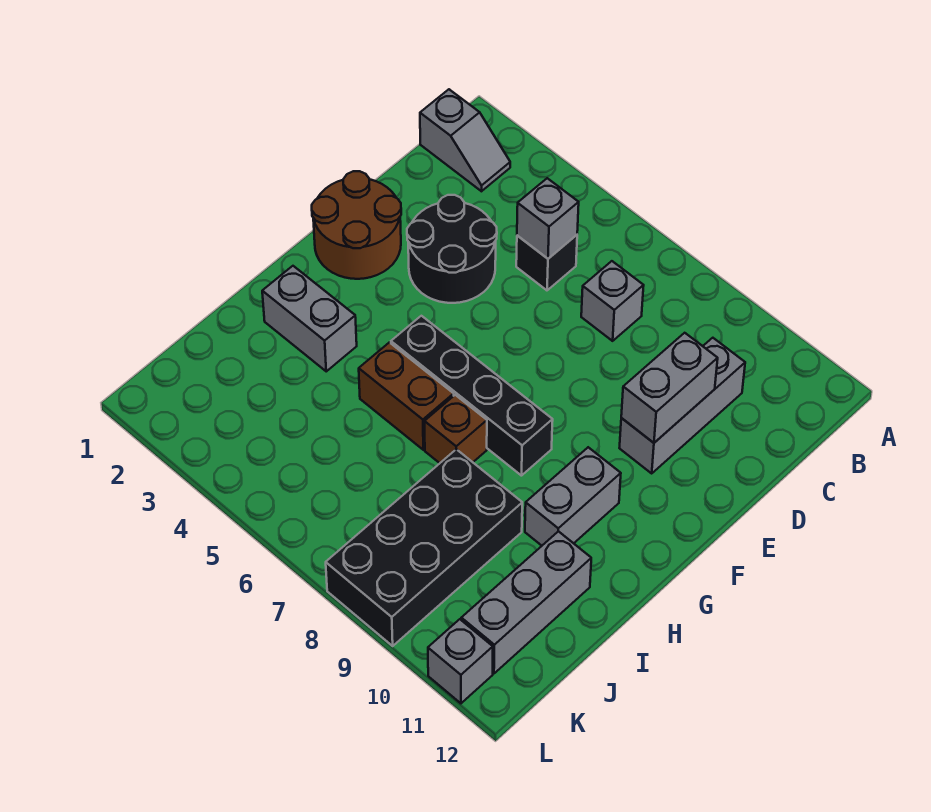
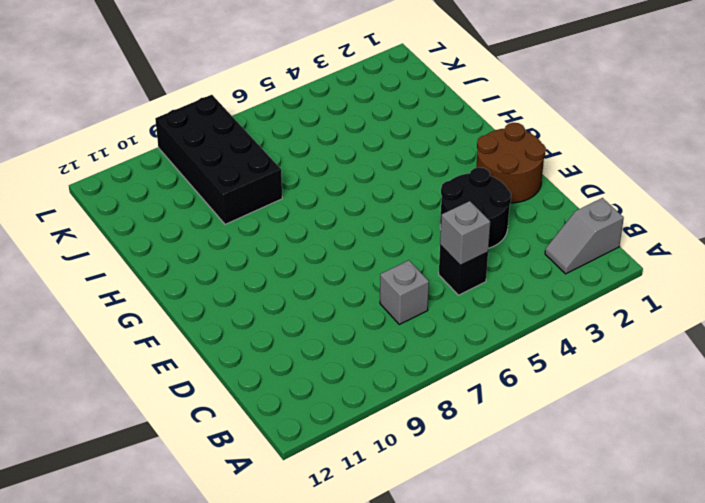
none -> grey 1x3 brick [620,338,745,473]
none -> black 1x4 brick [391,316,553,476]
none -> grey 1x2 brick [525,447,621,546]

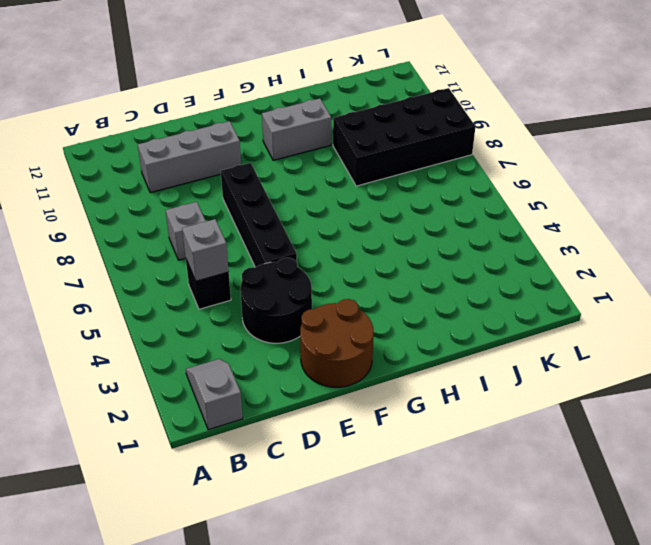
black 1x4 brick [221,163,297,267] -> black 1x4 brick moved to [391,316,553,476]
none -> grey 1x2 brick [262,266,357,371]
none -> brown 1x2 brick [359,342,454,450]
none -> brown 1x1 brick [424,395,487,463]

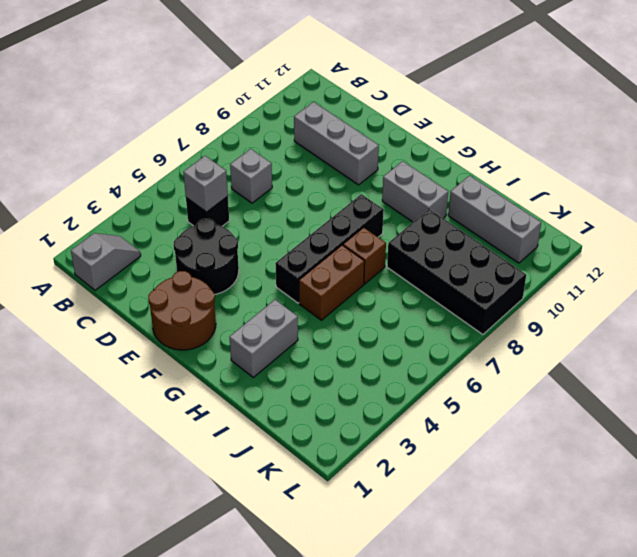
none -> grey 1x1 brick [428,619,493,703]
none -> grey 1x2 brick [621,333,718,443]

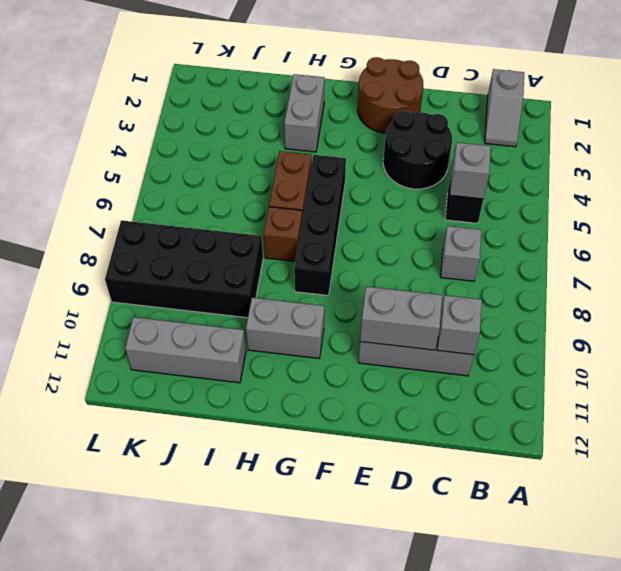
grey 1x1 brick [437,295,482,355] -> grey 1x1 brick moved to [428,619,493,703]

